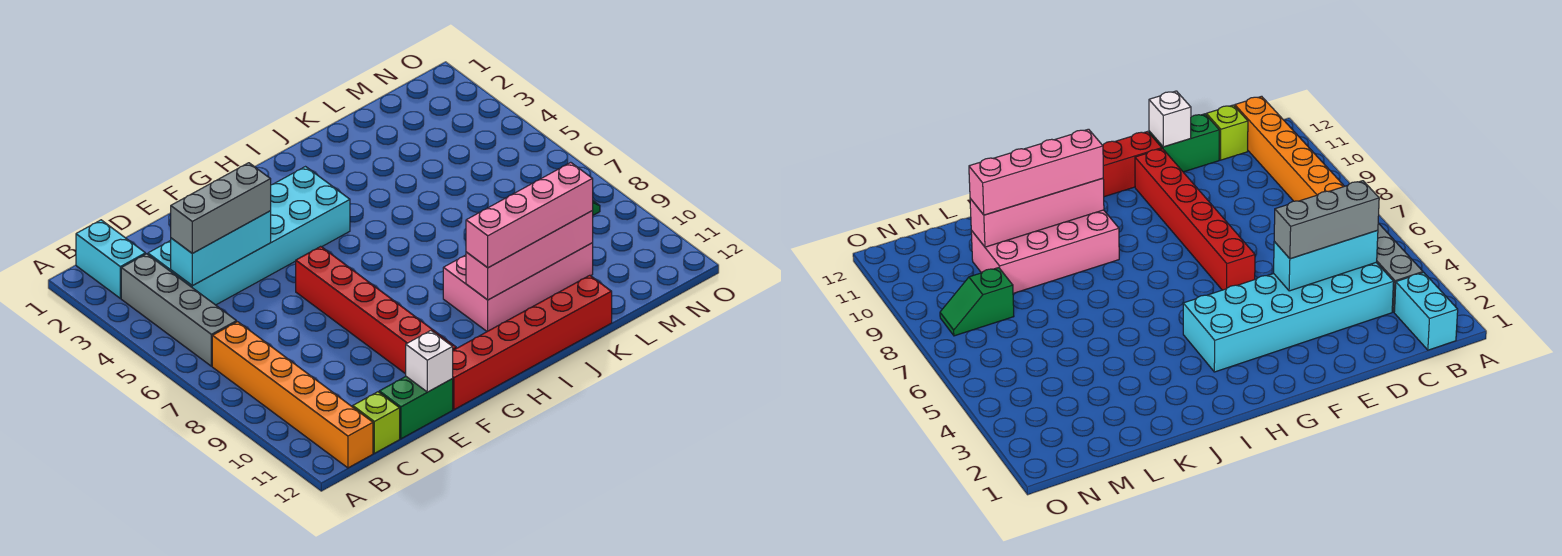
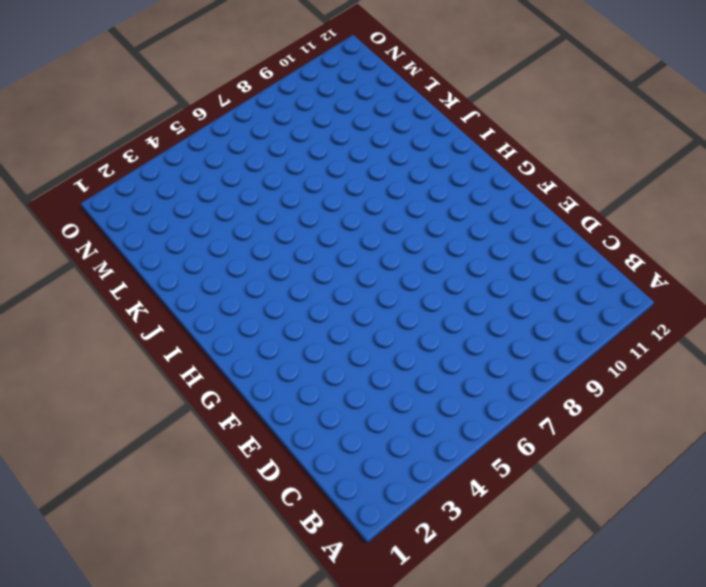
none -> cyan 1x2 brick [76,220,146,298]
none -> grey 1x4 brick [121,254,237,366]
none -> orange 1x6 brick [212,322,373,468]

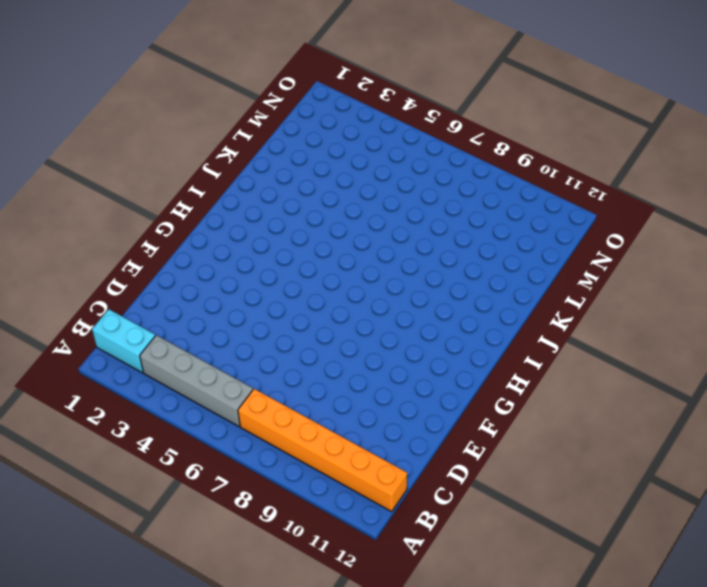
none -> cyan 2x6 brick [148,167,350,305]
none -> lime 1x1 brick [353,392,400,453]
none -> green 1x2 brick [379,377,453,439]

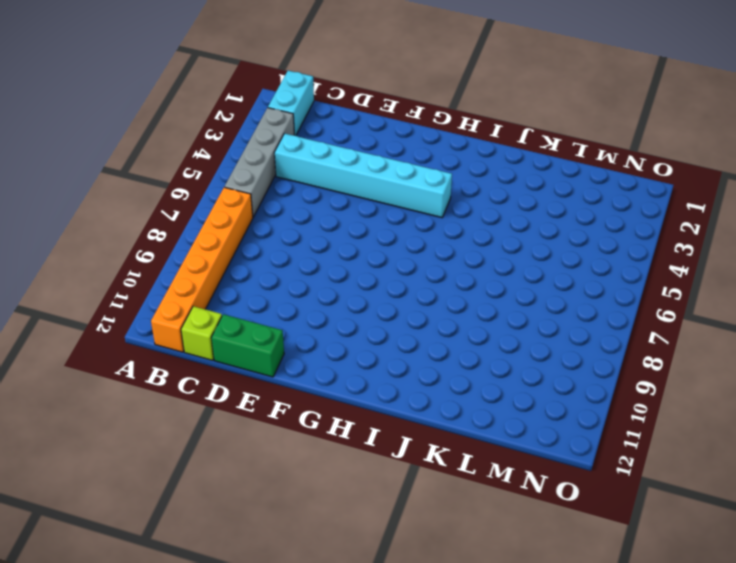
cyan 1x6 brick [274,133,452,218] -> cyan 2x6 brick [148,167,350,305]
none -> red 1x6 brick [296,246,456,374]
none -> red 1x6 brick [452,275,612,410]
none -> pink 2x4 brick [443,243,593,331]

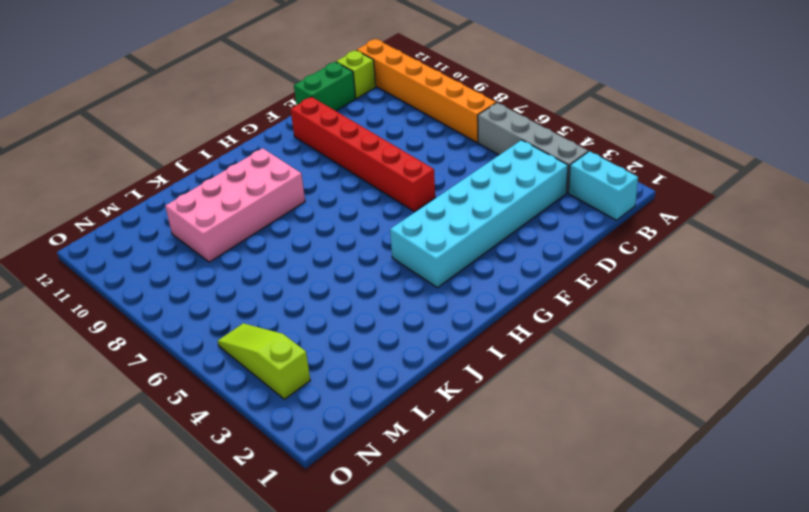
lime 1x3 slope [218,323,310,399] -> none
none -> red 1x6 brick [452,275,612,410]
none -> green 1x2 slope [940,268,1014,336]
none -> cyan 1x3 brick [171,211,271,286]

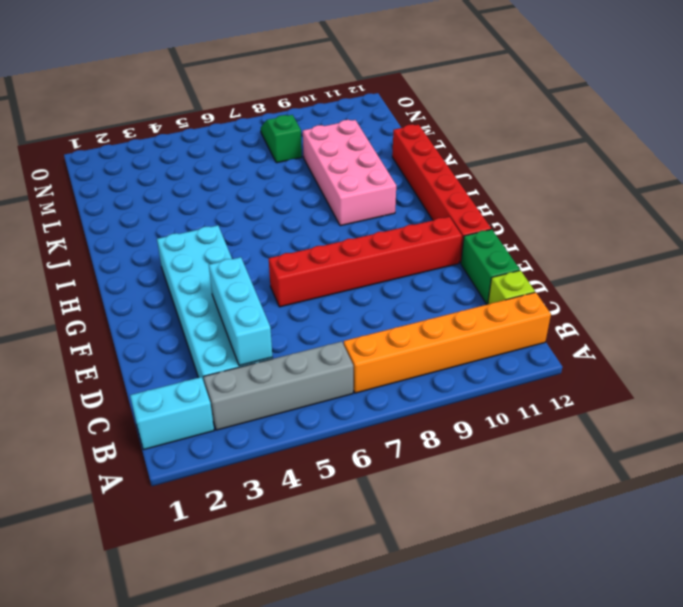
none -> white 1x1 brick [406,331,453,392]
none -> pink 1x4 brick [466,211,593,300]
none -> grey 1x3 brick [171,163,271,253]

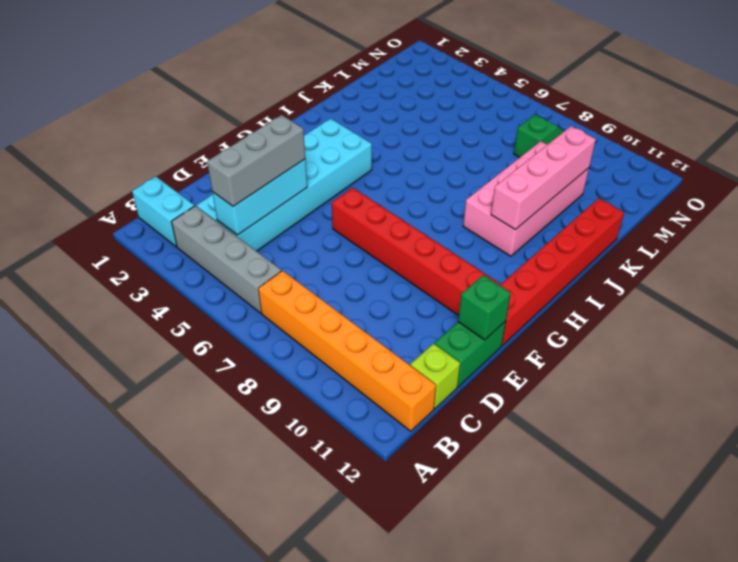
green 1x1 brick [458,275,511,340] -> white 1x1 brick [406,331,453,392]
none -> pink 1x4 brick [466,162,593,268]

